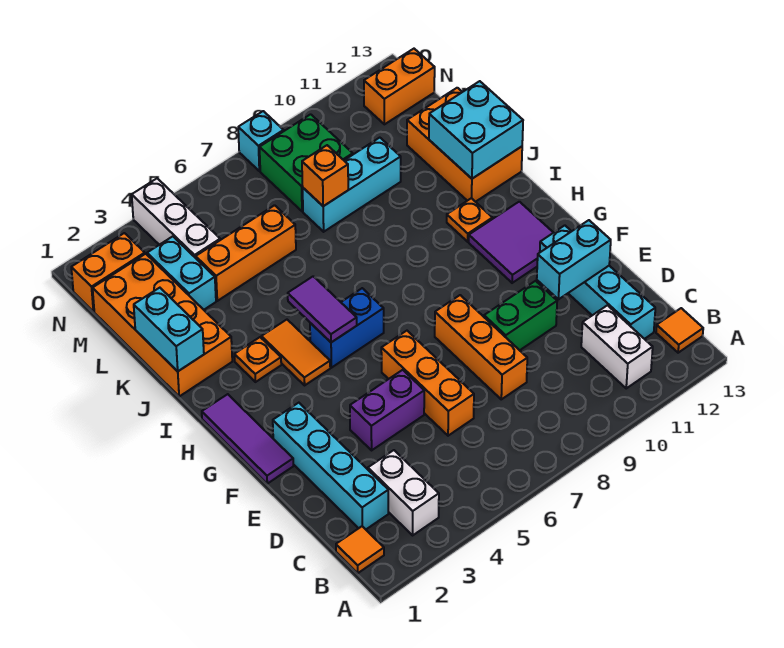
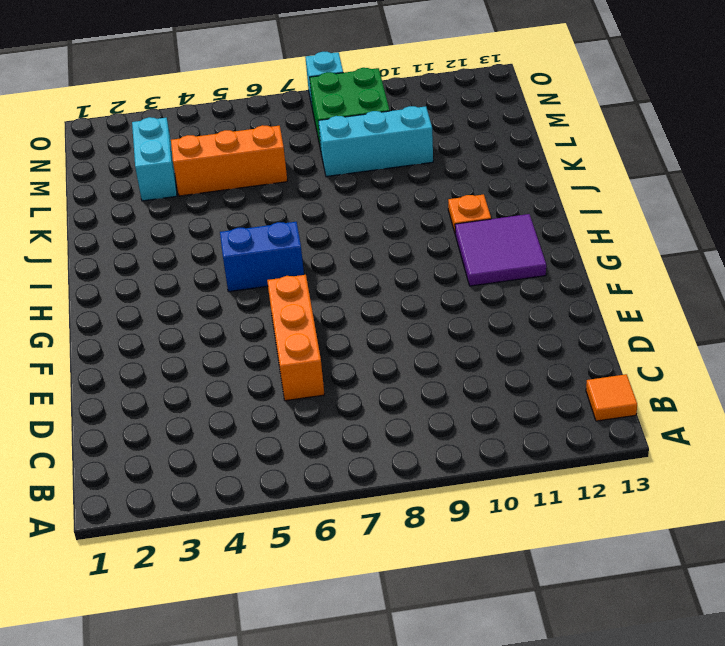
none -> orange 1x1 tile [336,526,384,573]
none -> white 1x2 brick [368,450,439,535]
none -> white 1x2 brick [581,305,653,388]
none -> cyan 1x4 brick [273,403,388,529]

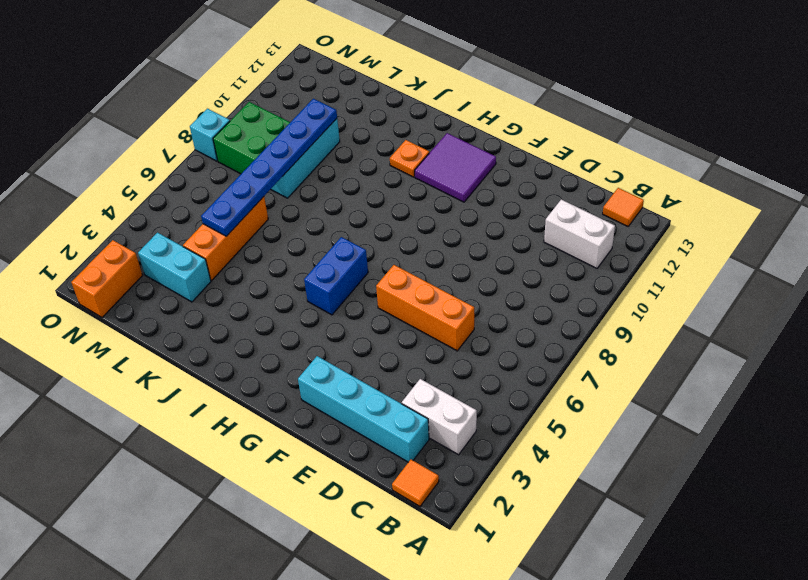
blue 1x6 plate [201,99,337,236] -> orange 1x1 brick [302,145,348,206]
none -> cyan 1x4 brick [540,225,655,339]
none -> orange 1x3 brick [435,295,527,399]
none -> purple 1x2 brick [350,370,424,450]
none -> green 1x2 brick [484,281,557,350]

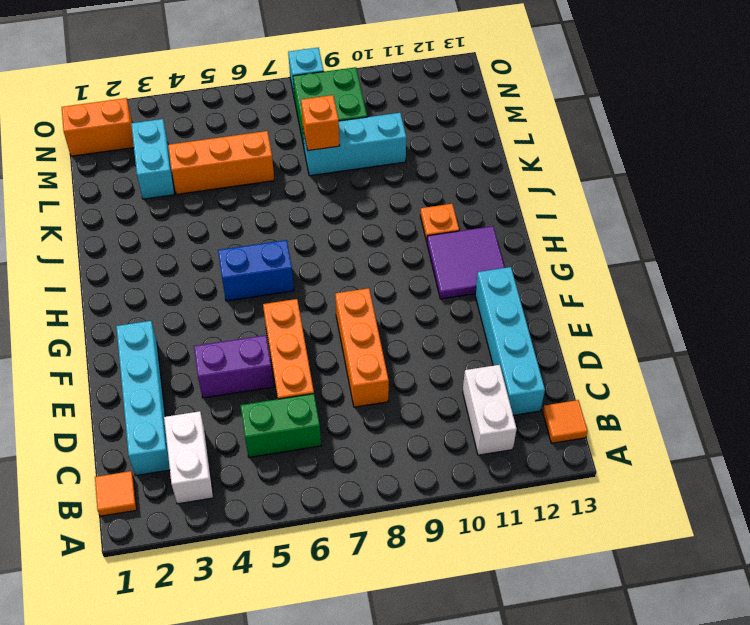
green 1x2 brick [240,394,321,457] -> green 1x2 brick moved to [484,281,557,350]
none -> purple 1x3 tile [202,394,293,484]
none -> orange 1x2 tile [261,320,330,385]
none -> orange 1x1 plate [234,337,281,382]
none -> orange 2x4 brick [93,254,232,396]

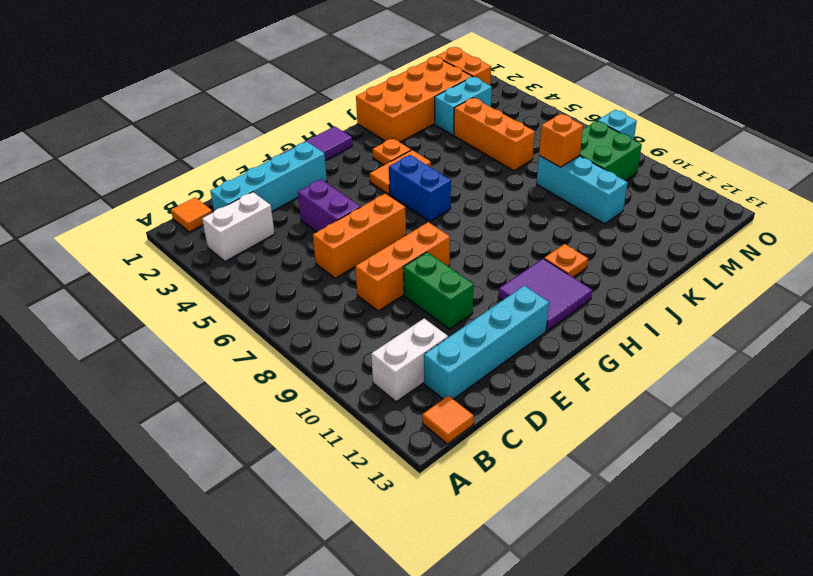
none -> orange 2x3 brick [407,88,522,202]
none -> white 1x3 brick [132,178,220,258]
none -> orange 1x2 brick [364,49,435,124]
none -> cyan 1x2 brick [537,220,611,299]

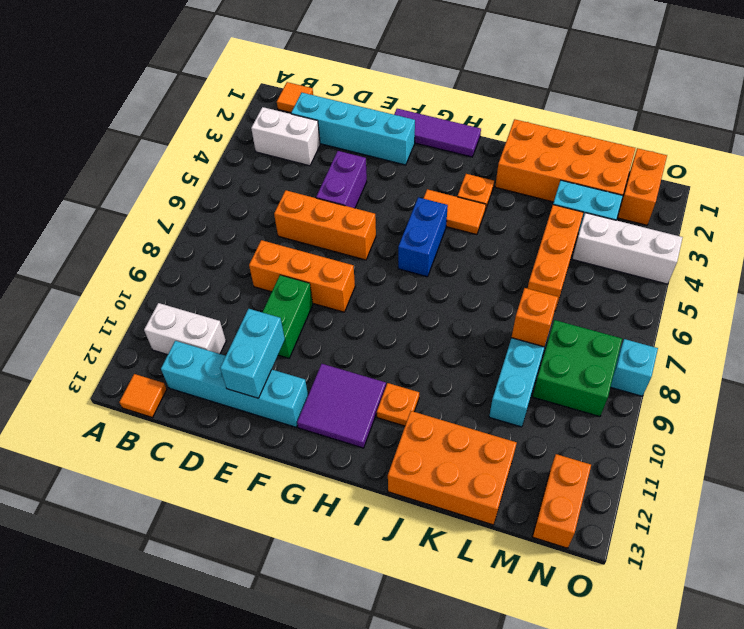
none -> purple 1x2 tile [288,276,357,342]
none -> cyan 1x2 brick [134,288,204,371]
none -> cyan 2x2 brick [429,81,523,179]

